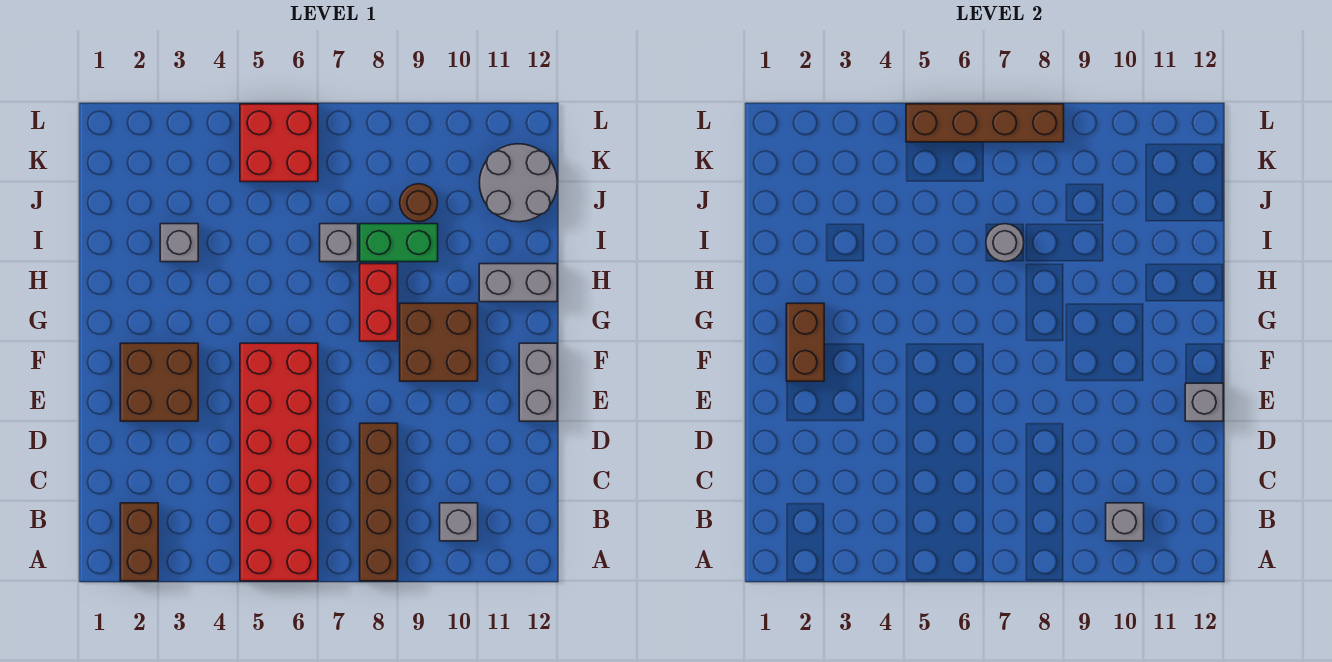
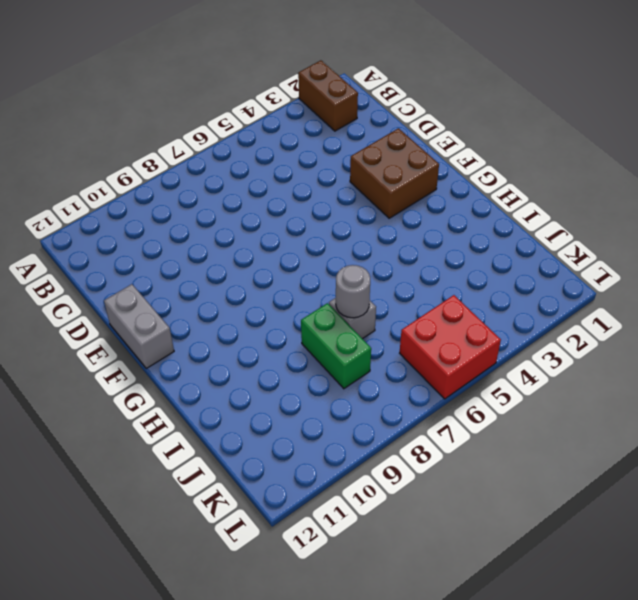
green 1x2 brick [301,303,371,389] -> green 1x2 brick turned to [360,224,438,262]
none -> red 2x6 brick [240,343,318,581]
none -> brown 1x4 brick [360,423,398,581]
none -> grey 1x1 brick [440,503,478,541]

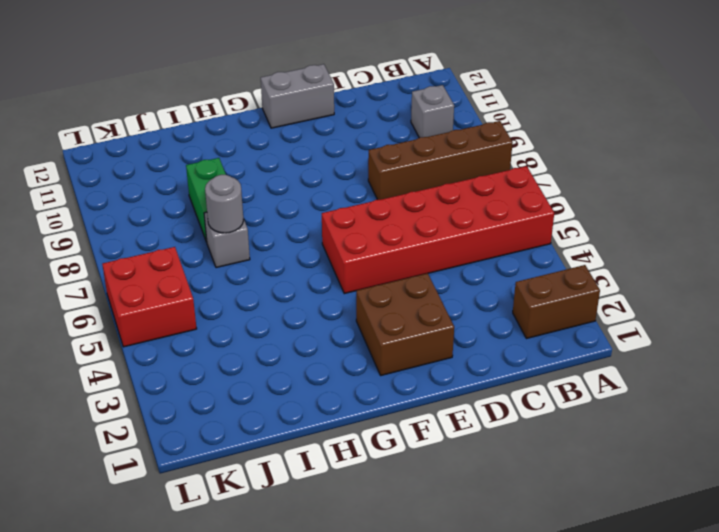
none -> brown 2x2 brick [400,303,478,381]
none -> red 1x2 brick [360,264,398,341]
none -> grey 1x2 brick [479,264,557,302]

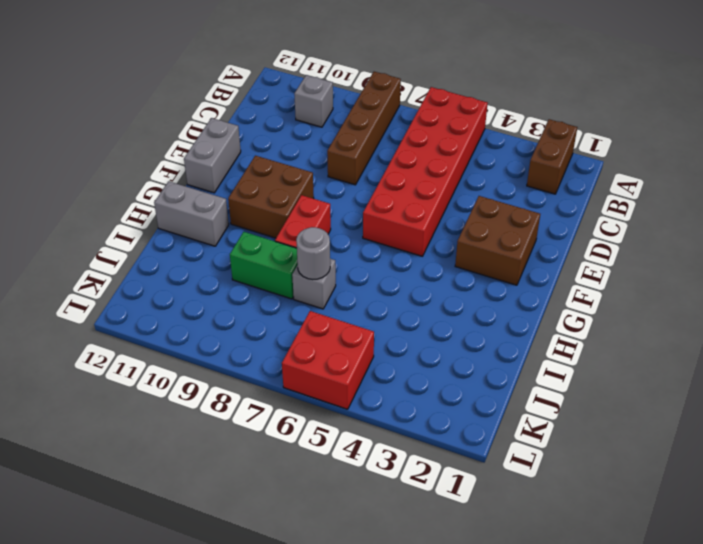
none -> grey 1x1 brick [160,224,198,262]
none -> brown 1x1 round brick [400,184,438,222]
none -> grey 2x2 round brick [479,144,557,222]

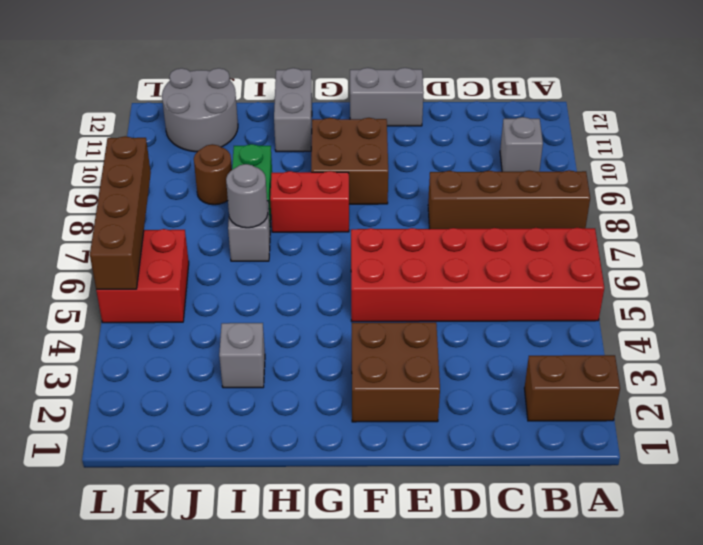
none -> grey 1x1 brick [1106,503,1144,541]
none -> grey 1x1 brick [1185,383,1223,421]
none -> brown 1x2 brick [786,303,824,381]

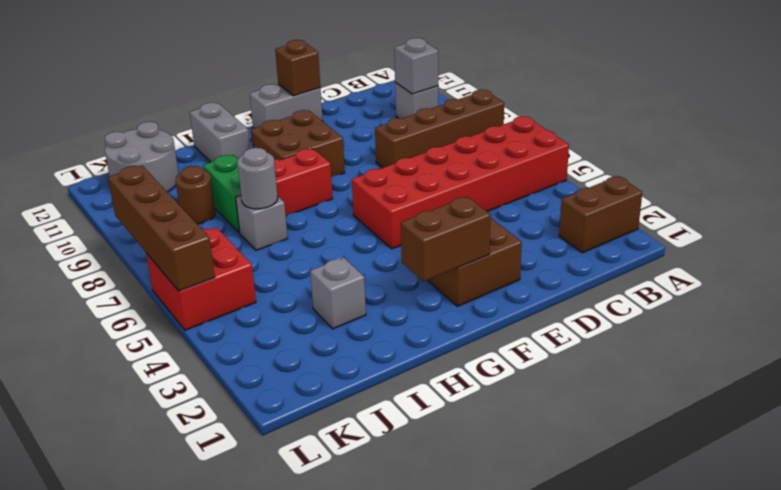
brown 1x1 brick [275,40,320,96] -> grey 1x1 brick [1185,383,1223,421]

